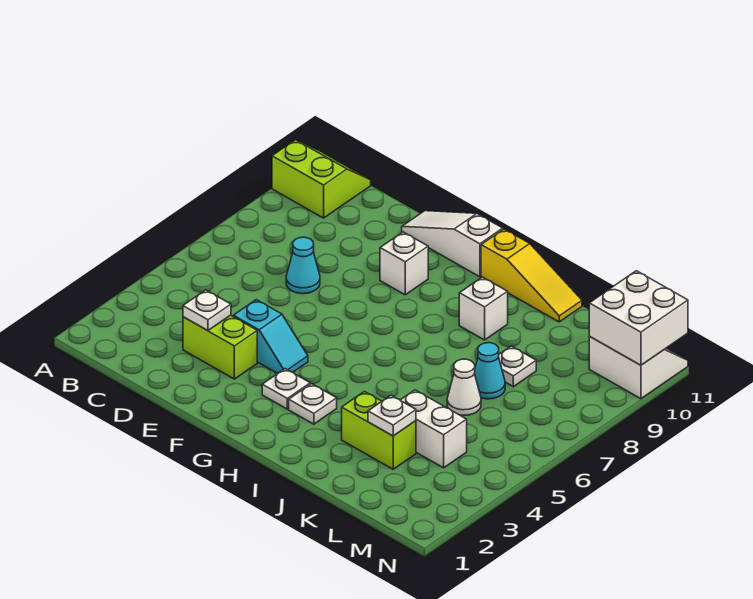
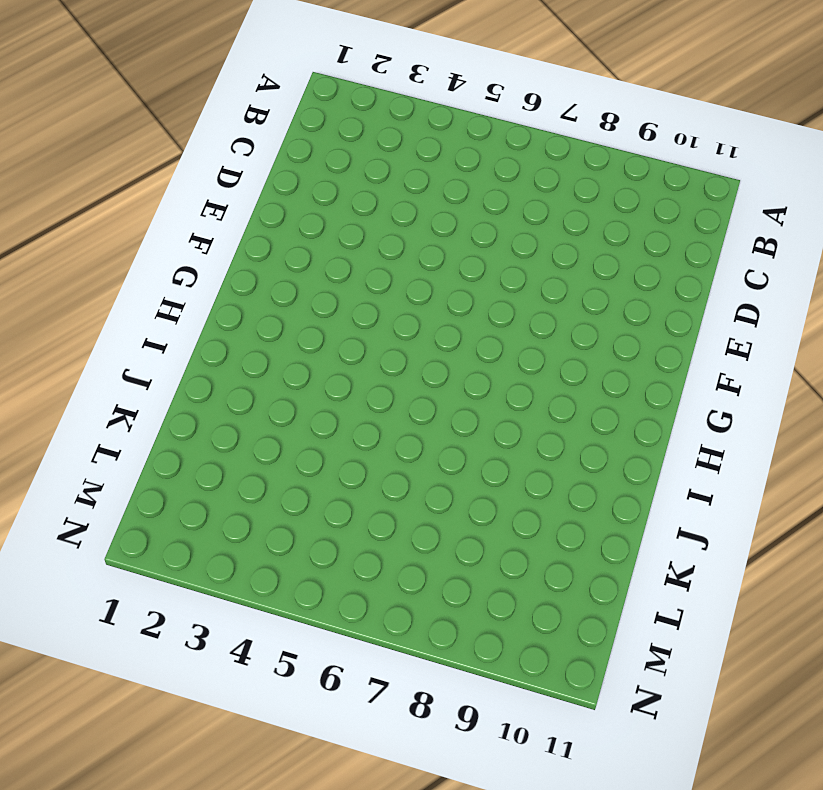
none -> lime 2x2 slope [272,140,371,218]
none -> lime 1x2 brick [183,315,257,379]
none -> cyan 1x1 cone [286,237,320,294]

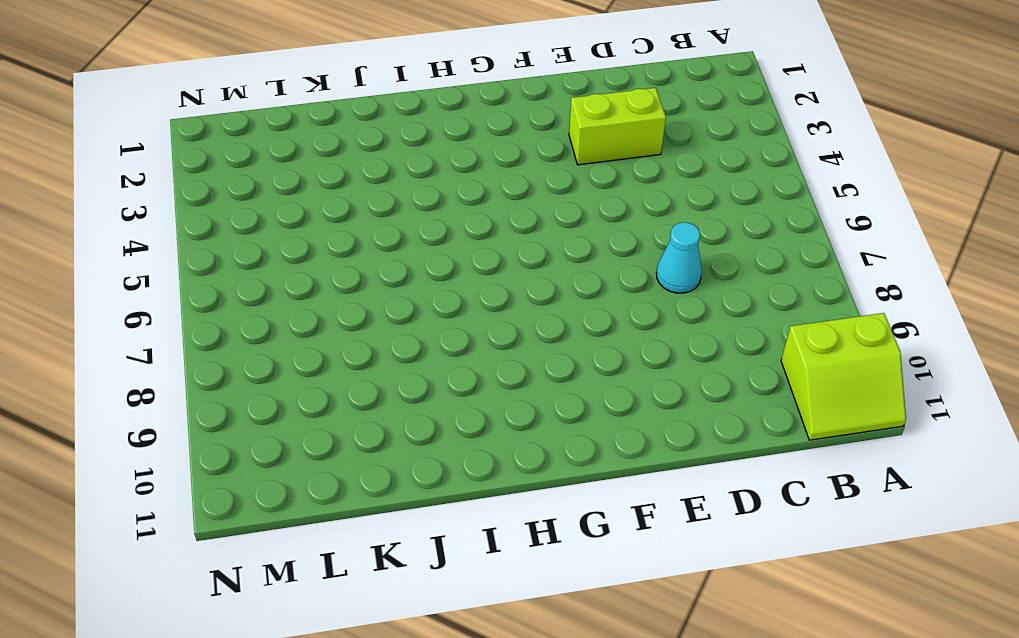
none -> cyan 1x2 slope [233,300,308,373]
none -> white 1x3 slope [402,211,503,277]
none -> white 1x1 brick [380,232,428,295]

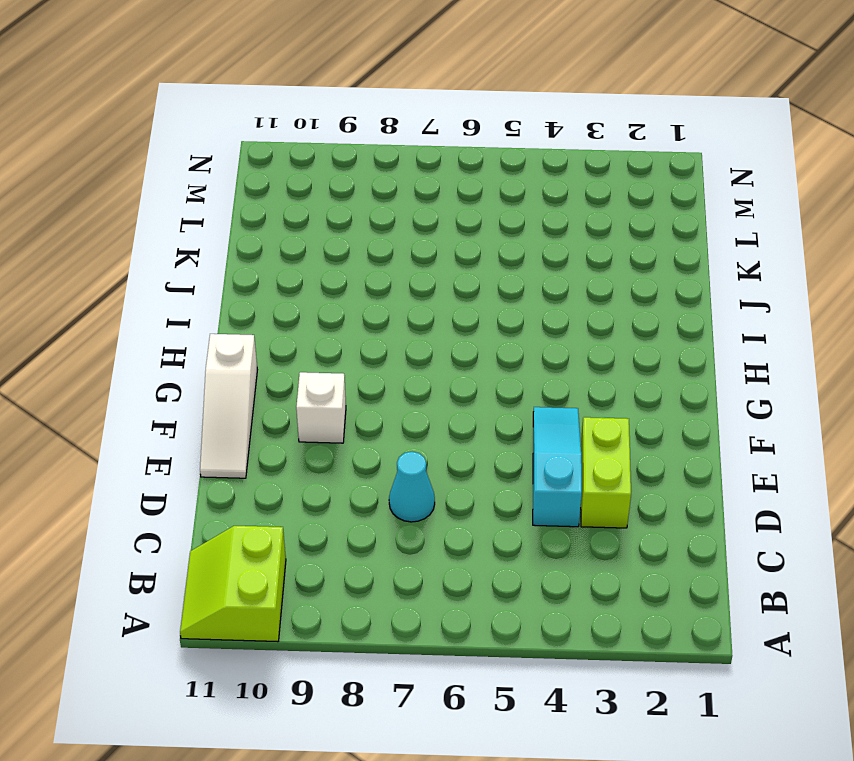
cyan 1x3 slope [533,407,582,527] -> cyan 1x2 slope [233,300,308,373]
none -> white 1x1 plate [262,369,310,409]
none -> white 1x1 plate [289,384,337,424]
none -> yellow 1x3 slope [481,229,582,322]

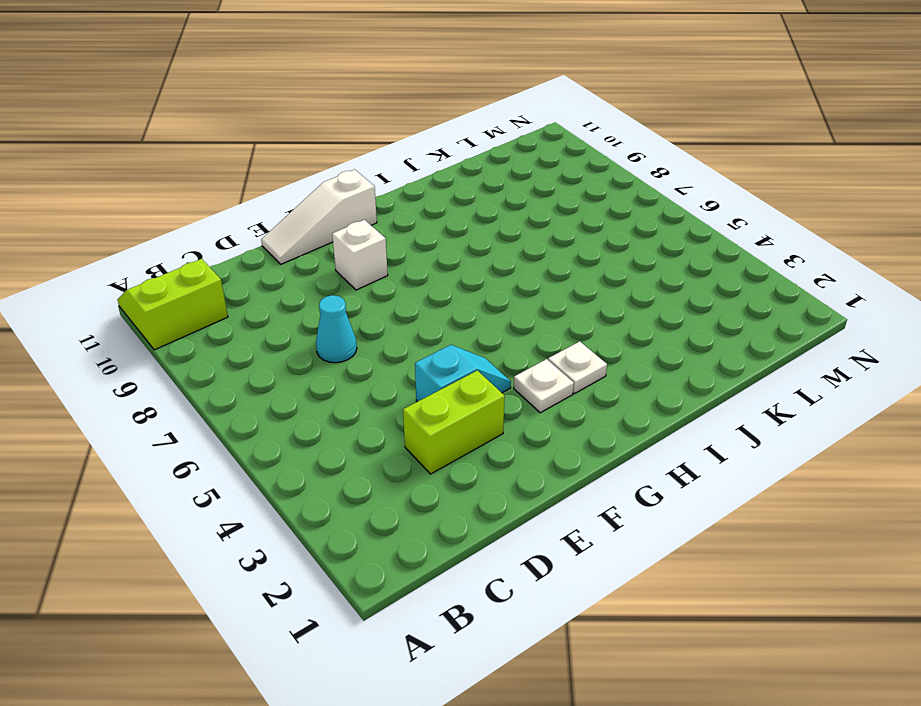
none -> yellow 1x3 slope [481,229,582,322]
none -> white 1x1 brick [459,277,508,340]
none -> lime 1x2 brick [342,392,416,469]

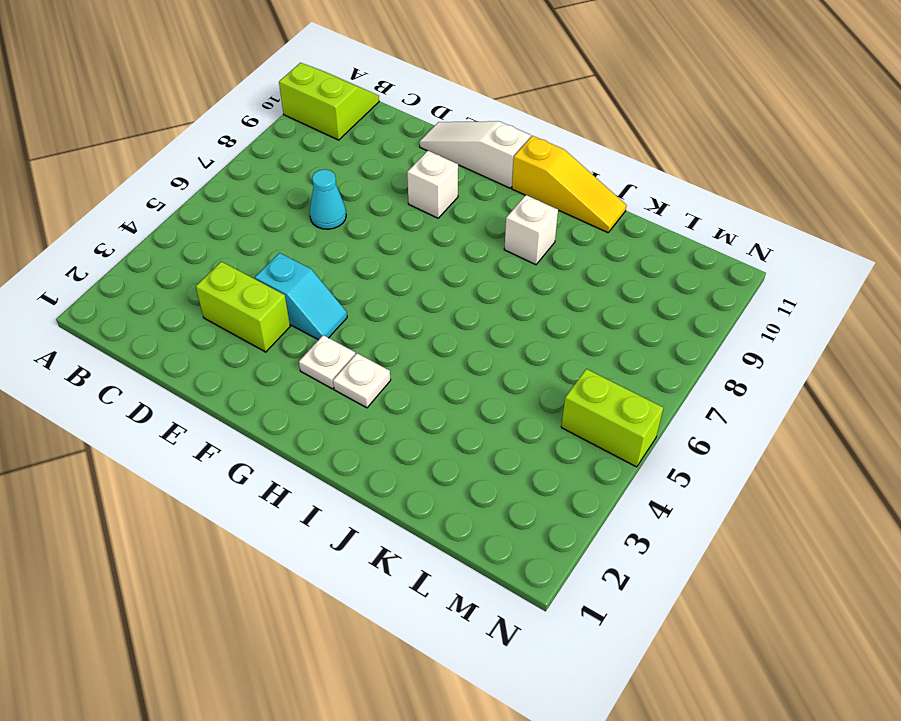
lime 1x2 brick [561,369,663,467] -> lime 1x2 brick moved to [342,392,416,469]
none -> white 1x2 brick [400,390,467,468]
none -> white 1x1 cone [447,359,481,415]
none -> cyan 1x1 cone [475,343,505,399]

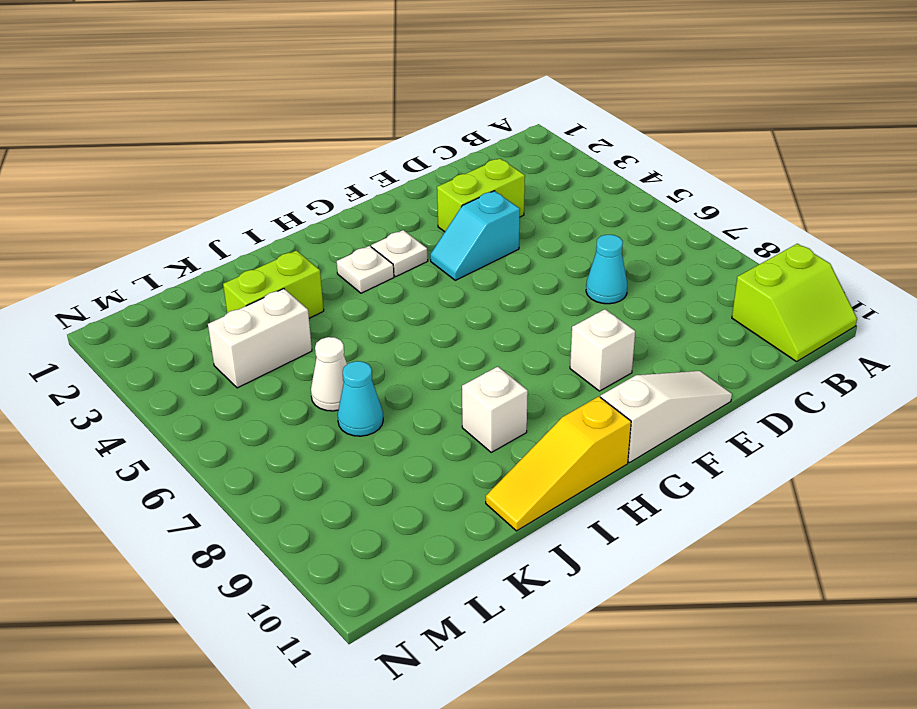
none -> white 1x1 plate [499,346,536,387]
none -> white 2x2 slope [589,337,688,399]
none -> white 1x1 plate [183,290,231,331]

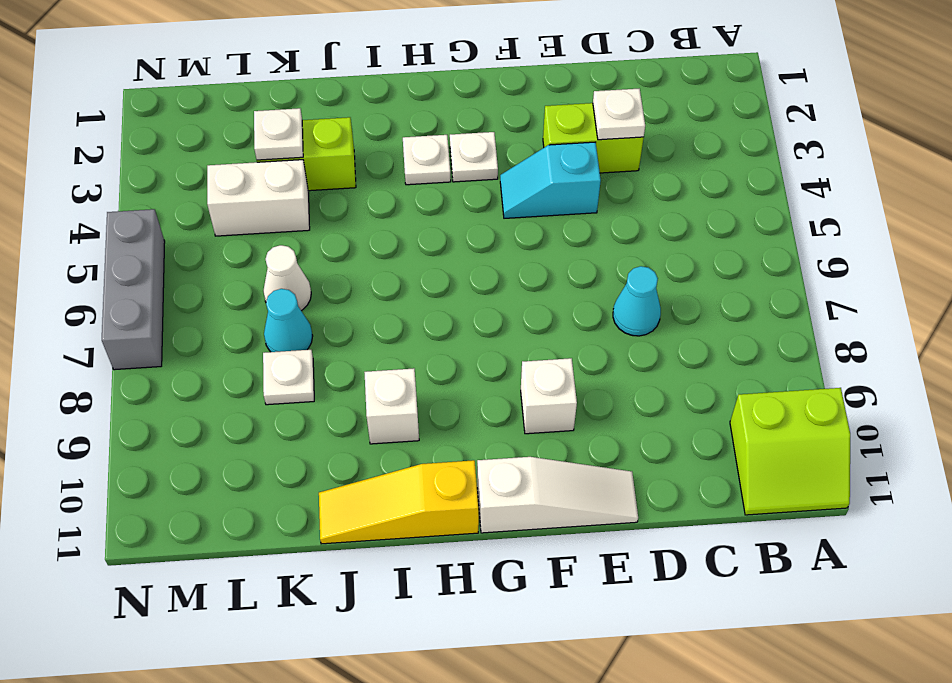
grey 1x3 brick [102,209,165,370] -> none
none -> white 2x2 slope [589,337,688,399]
none -> white 2x2 brick [589,271,688,365]

